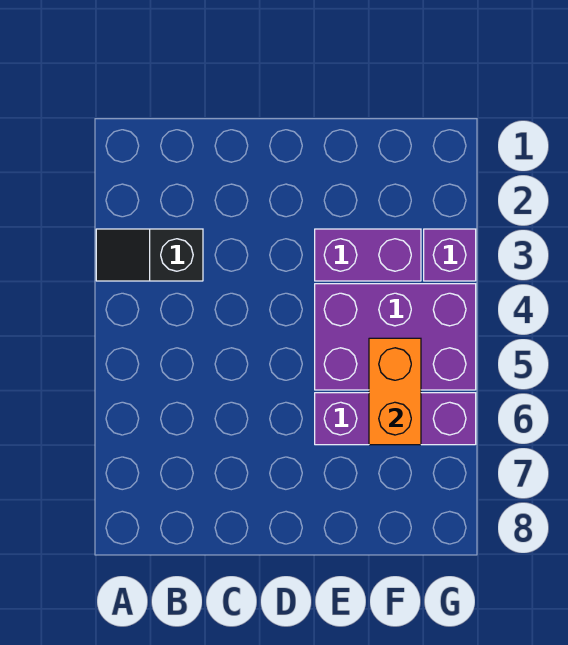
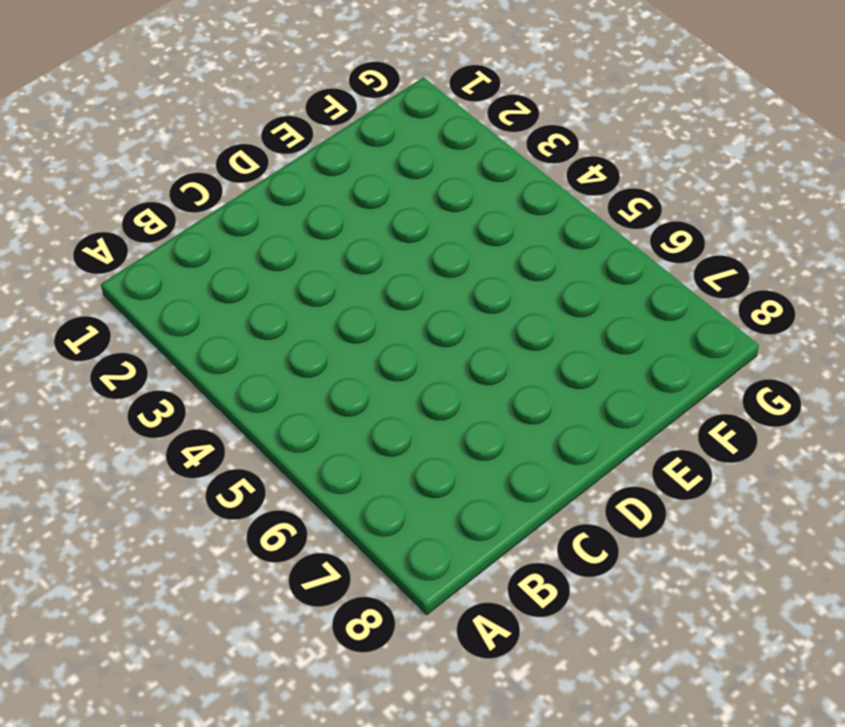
none -> black 1x2 slope [96,229,203,281]
none -> purple 1x2 brick [315,229,421,281]

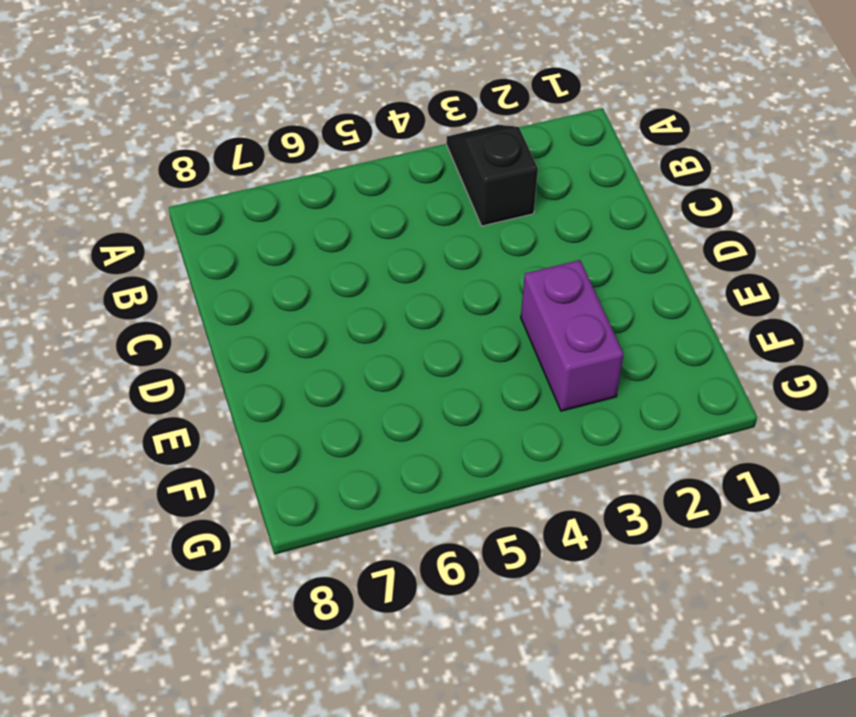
none -> purple 2x3 brick [315,284,476,390]
none -> purple 1x3 brick [315,393,476,445]

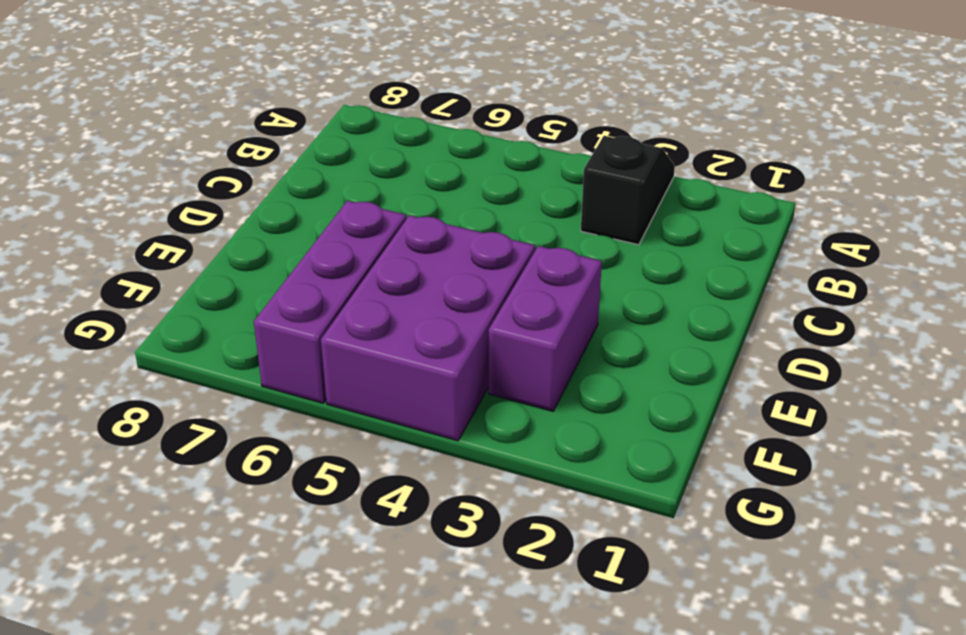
none -> purple 1x1 brick [424,229,476,281]
none -> orange 1x2 brick [369,338,421,445]

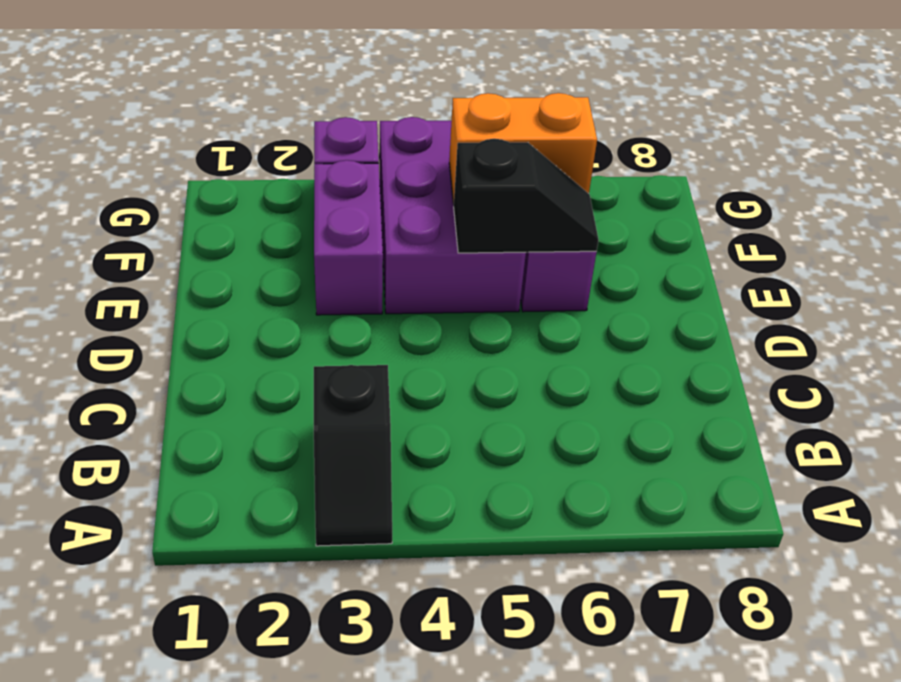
black 1x2 slope [454,139,598,253] -> none

